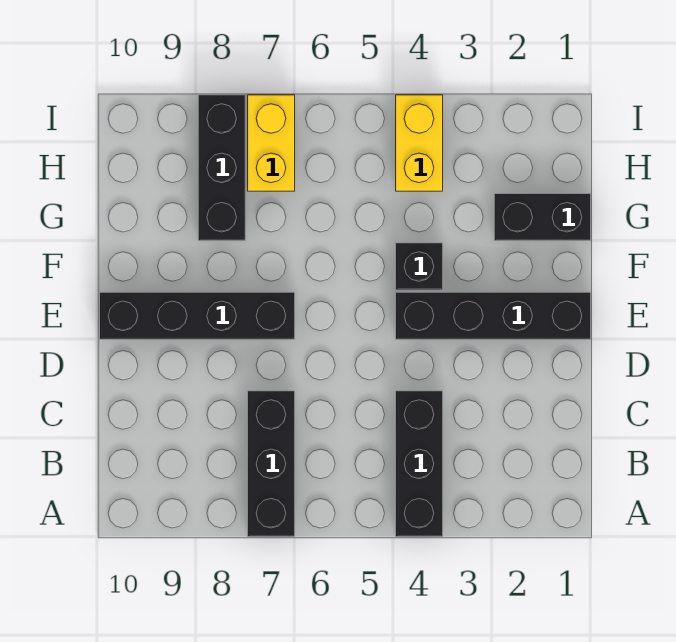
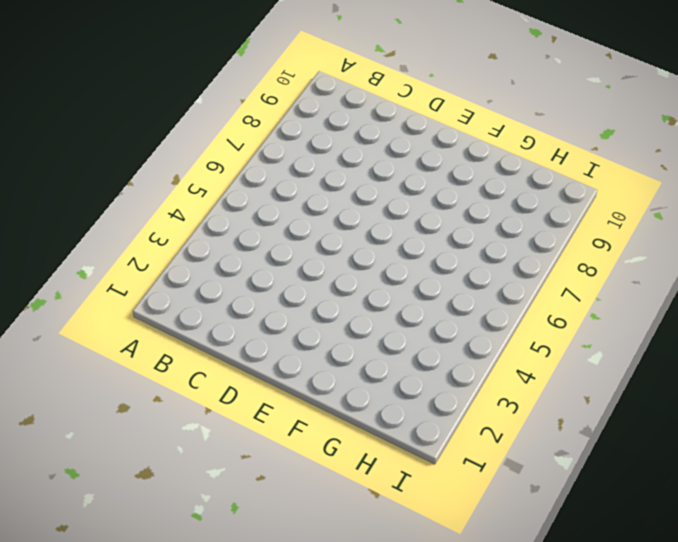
none -> black 1x3 brick [396,391,443,537]
none -> black 1x3 brick [248,391,295,537]

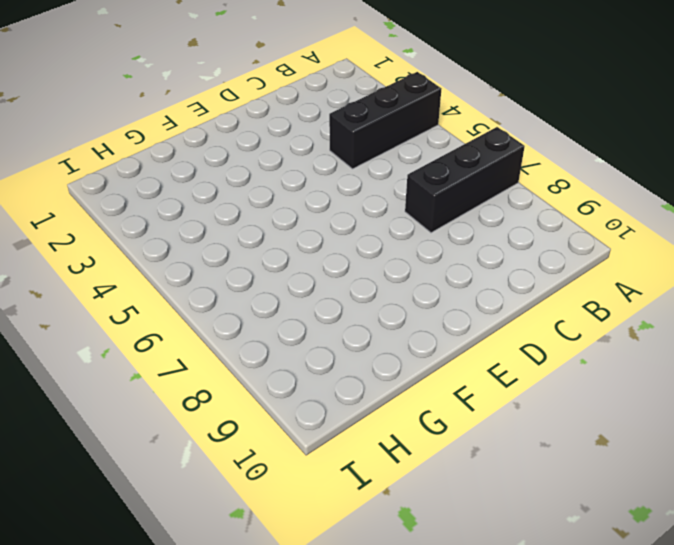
none -> black 1x4 brick [396,292,591,339]
none -> black 1x4 brick [100,292,295,339]

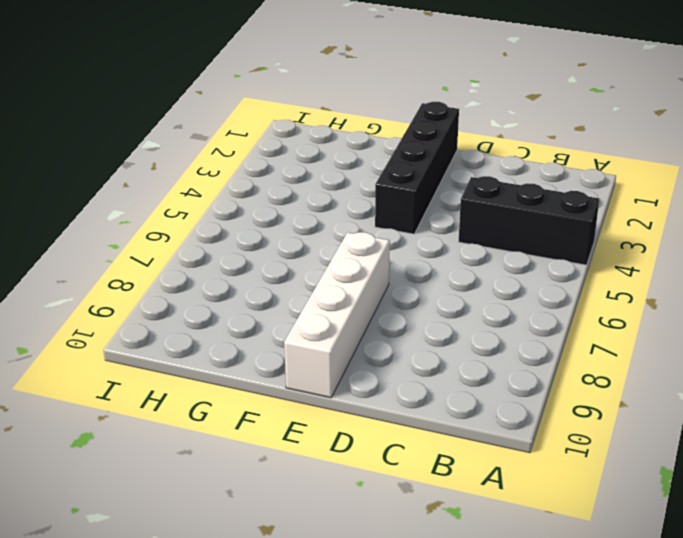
white 1x4 brick [284,232,390,398] -> black 1x4 brick [100,292,295,339]
none -> black 1x3 brick [248,391,295,537]
none -> black 1x1 brick [396,243,443,290]

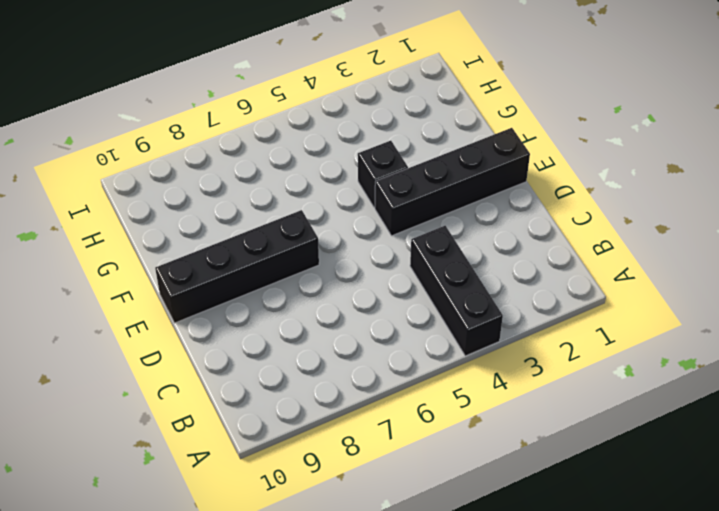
none -> black 1x3 brick [248,391,295,537]
none -> black 1x2 brick [494,194,591,241]

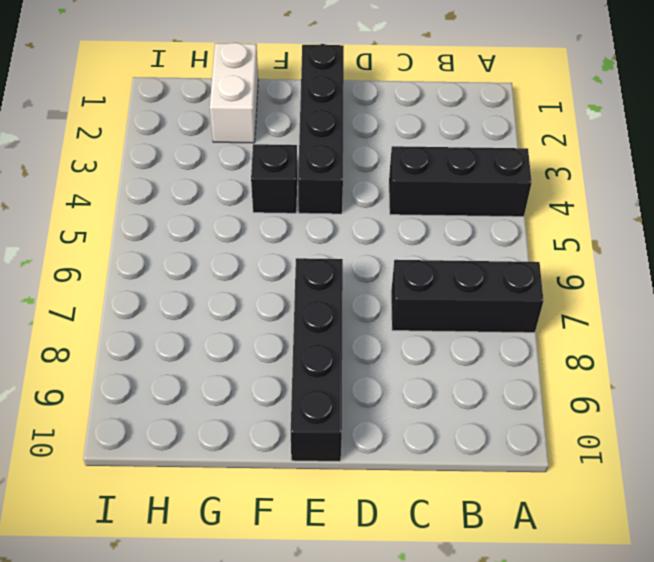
white 1x2 brick [210,43,258,143] -> black 1x2 brick [494,194,591,241]
none -> black 1x3 brick [198,95,245,241]
none -> yellow 1x2 brick [396,95,443,191]

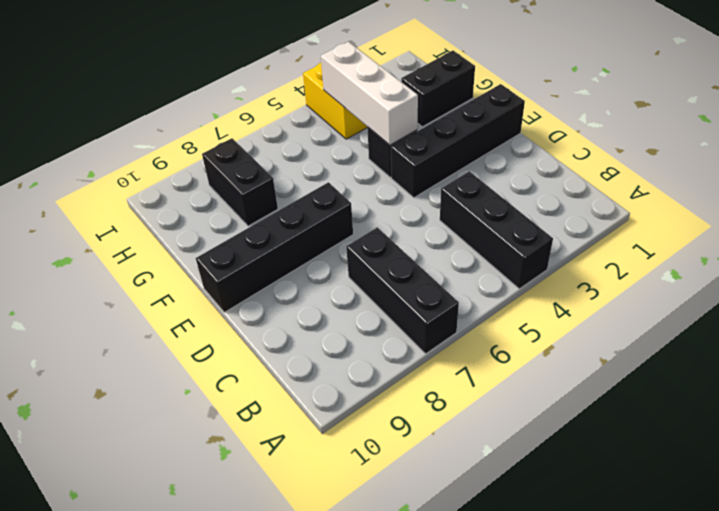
white 1x3 brick [321,42,418,145] -> none
black 1x2 brick [202,138,278,226] -> black 1x3 brick [198,95,245,241]
none -> yellow 1x2 brick [248,95,295,191]

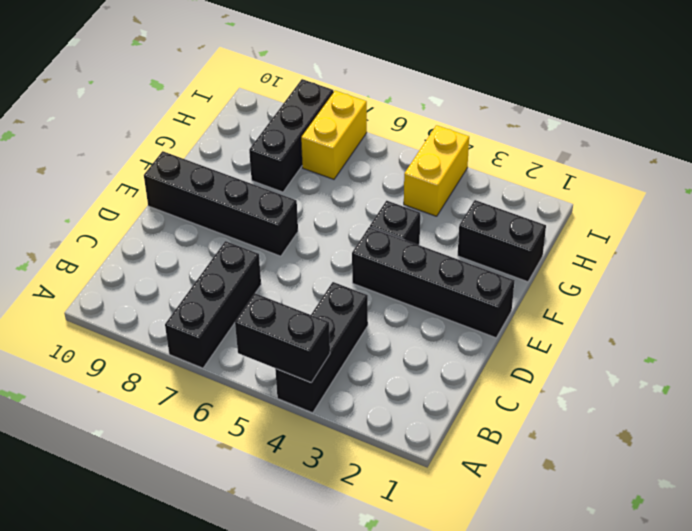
black 1x2 brick [235,293,330,382] -> none

